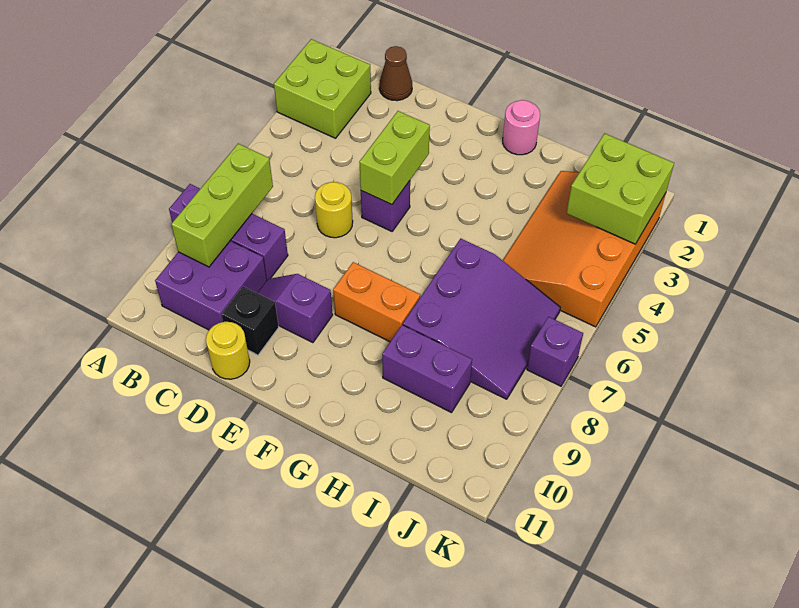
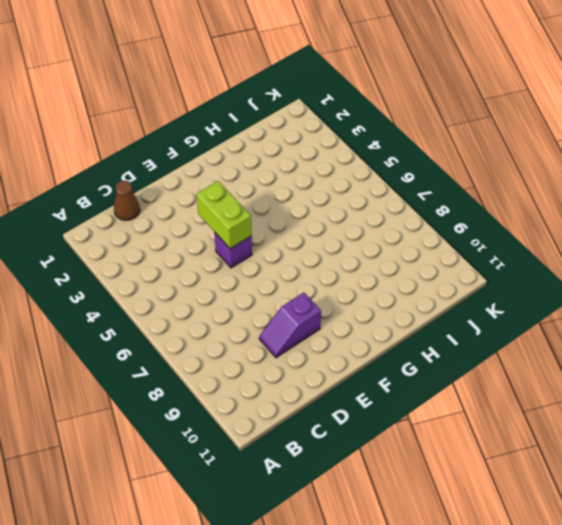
none -> lime 2x2 brick [274,39,371,138]
none -> purple 1x3 brick [169,184,288,280]
none -> purple 2x2 brick [155,241,267,330]

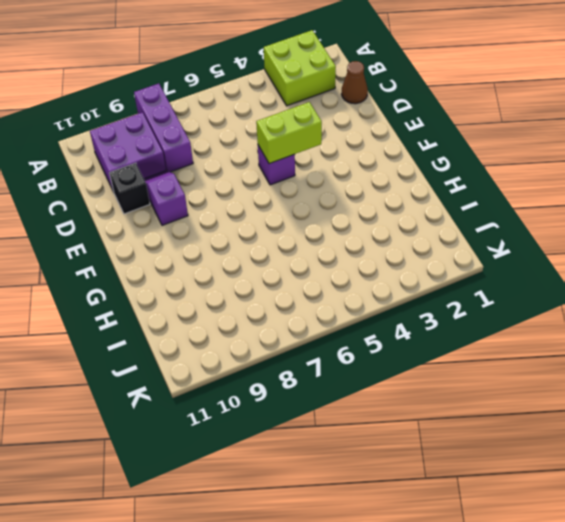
none -> yellow 1x1 round brick [315,182,353,238]
none -> yellow 1x1 round brick [206,322,250,379]
none -> orange 1x2 brick [333,262,420,342]

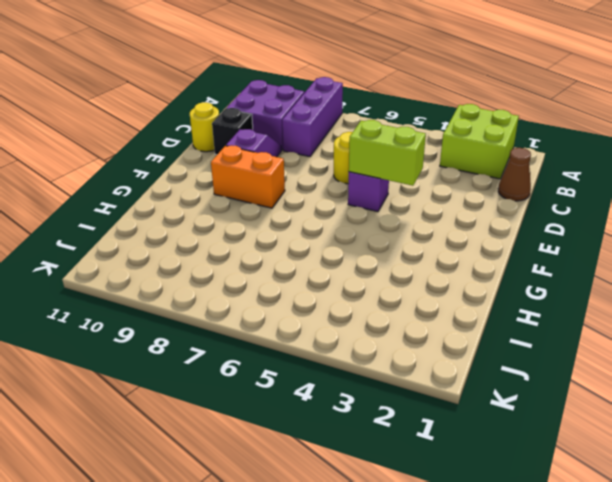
orange 1x2 brick [211,145,285,208] -> orange 1x2 brick turned to [333,262,420,342]
none -> pink 1x1 round brick [503,100,540,155]
none -> purple 3x3 slope [403,238,560,399]
none -> purple 1x2 brick [382,325,472,413]

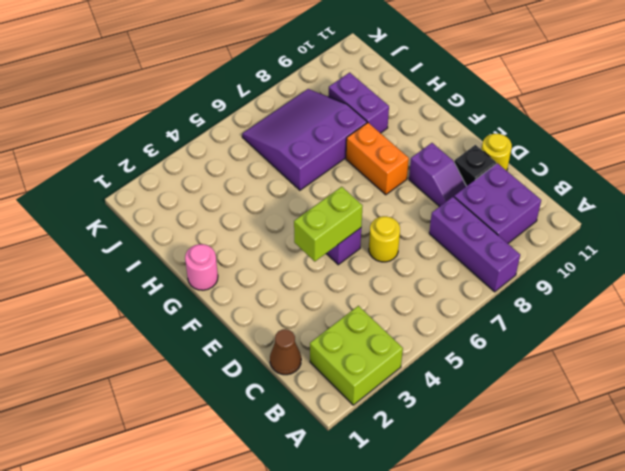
none -> orange 3x4 slope [503,171,666,327]
none -> purple 1x1 brick [527,317,583,386]
none -> lime 1x3 brick [171,144,273,267]

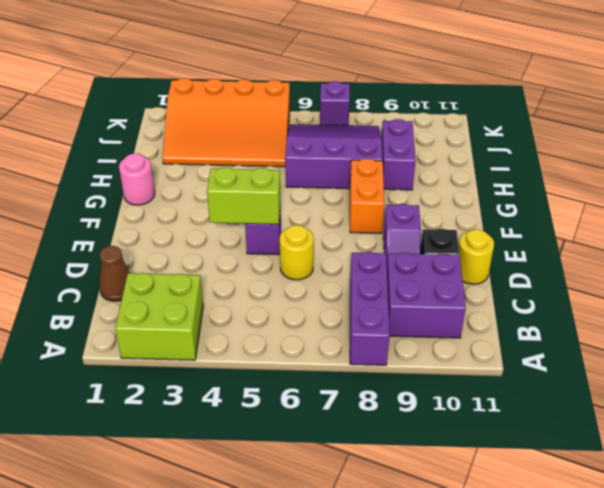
none -> lime 1x3 brick [171,144,273,267]
none -> lime 2x2 brick [567,134,674,244]

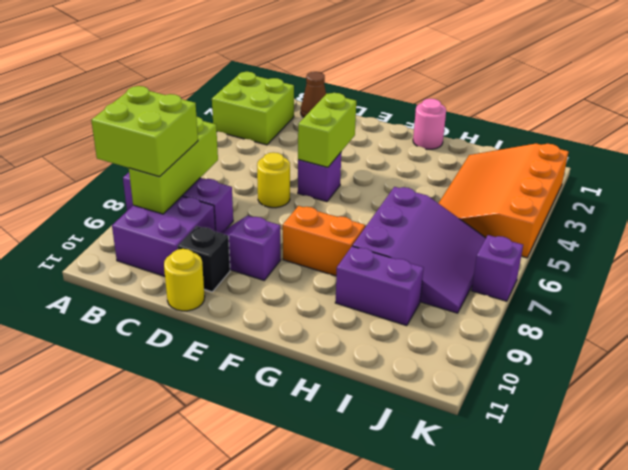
lime 2x2 brick [91,86,198,177] -> lime 2x2 brick moved to [567,134,674,244]

